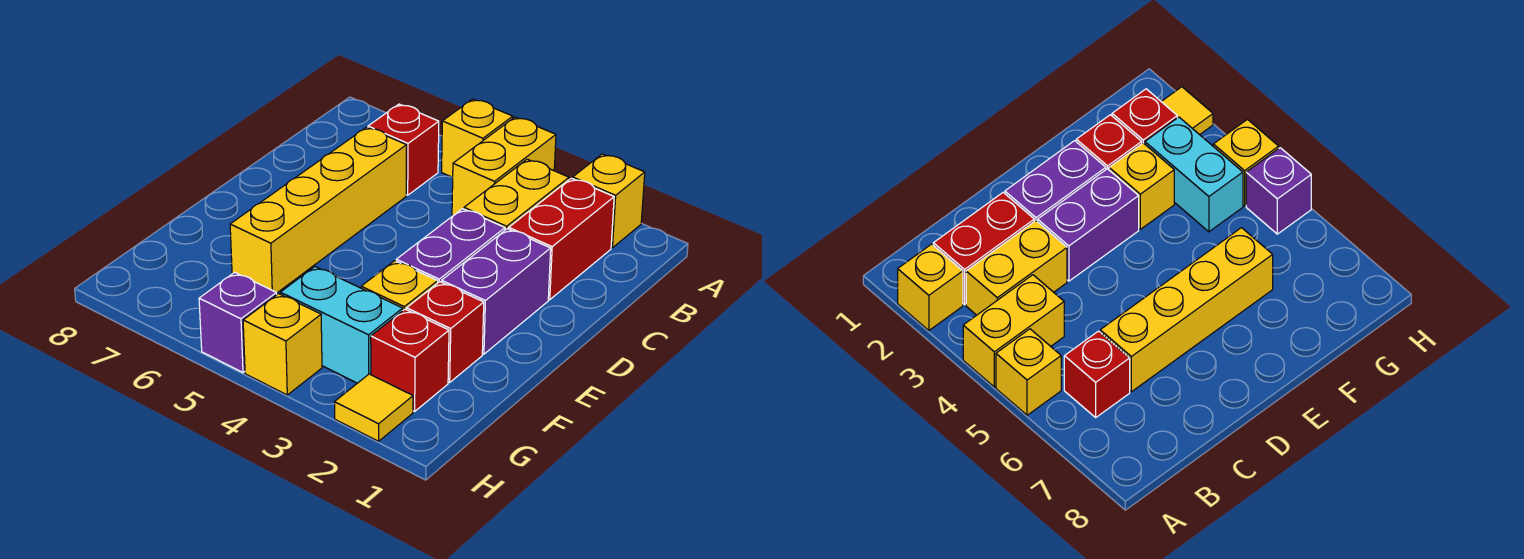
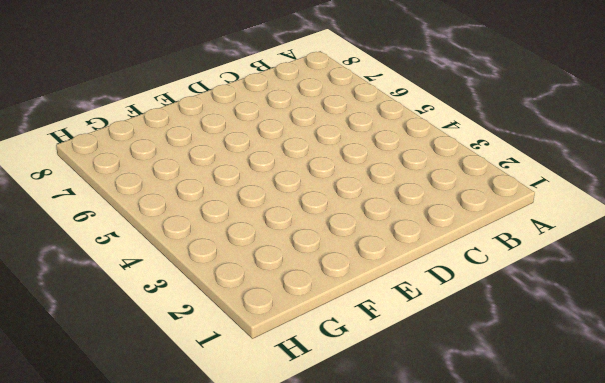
none -> yellow 1x1 brick [573,154,645,248]
none -> yellow 1x2 brick [452,117,556,216]
none -> yellow 1x1 brick [442,99,513,177]

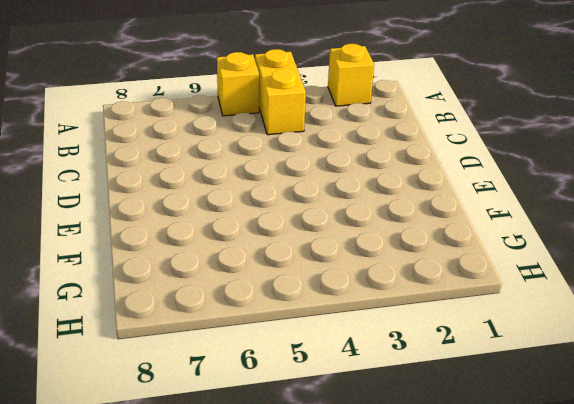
none -> red 1x2 brick [509,178,614,300]
none -> yellow 1x2 brick [464,159,569,230]
none -> red 1x1 brick [368,104,439,195]

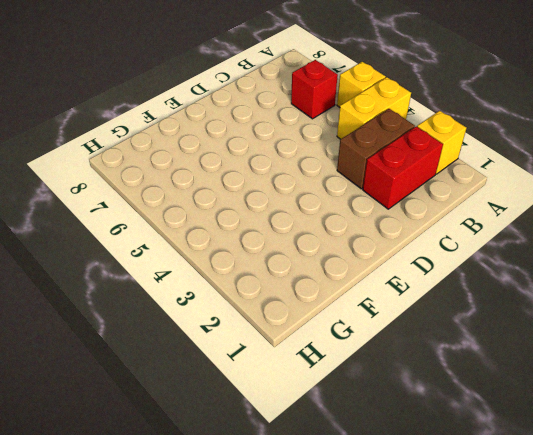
brown 1x2 brick [337,109,415,189] -> yellow 1x2 brick [464,159,569,230]
none -> yellow 1x4 brick [230,127,407,293]
none -> purple 1x2 brick [442,229,551,354]
none -> purple 1x2 brick [396,209,505,283]

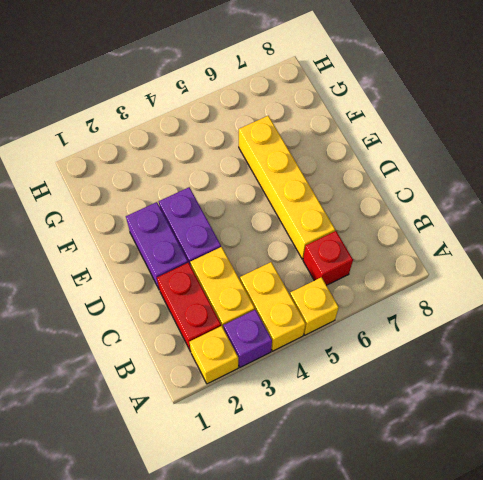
purple 1x1 brick [223,310,272,367] -> purple 1x1 brick moved to [199,272,277,373]
none -> red 1x1 brick [407,282,484,382]
none -> yellow 1x1 brick [361,261,438,310]
none -> red 1x1 brick [371,309,449,411]

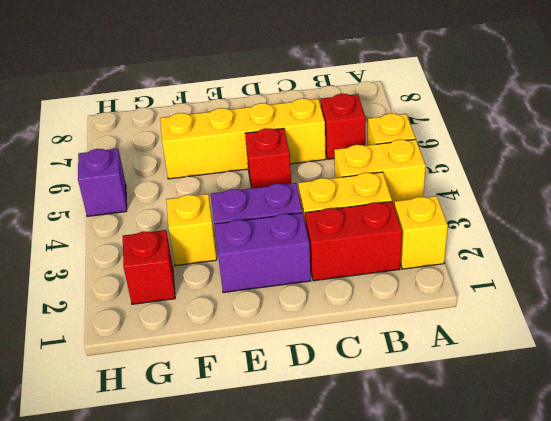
red 1x1 brick [245,128,291,188] -> red 1x1 brick moved to [407,282,484,382]
none -> cyan 1x2 brick [280,267,403,383]
none -> yellow 1x1 tile [335,374,413,441]
none -> yellow 1x1 brick [243,294,322,395]

